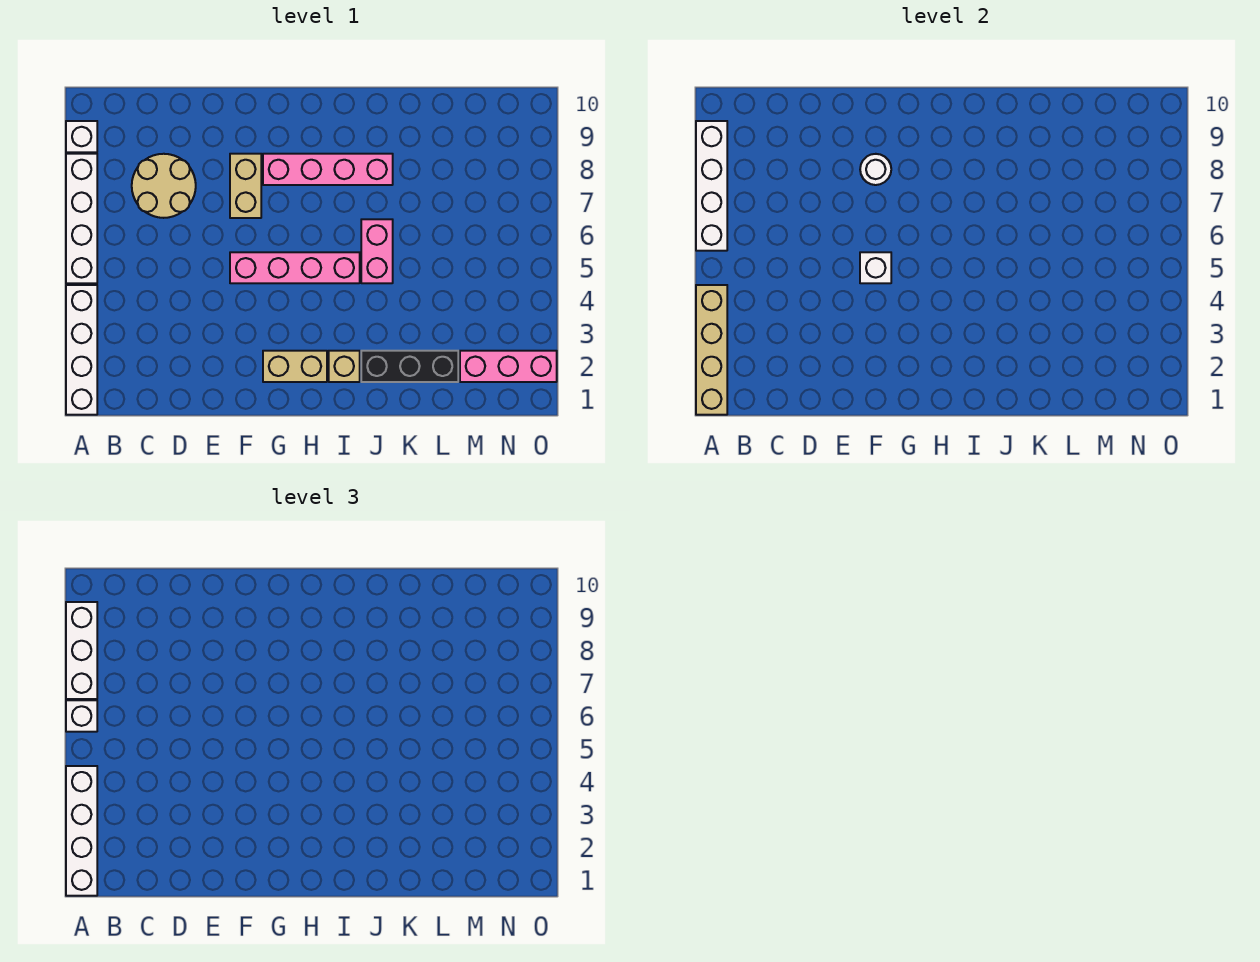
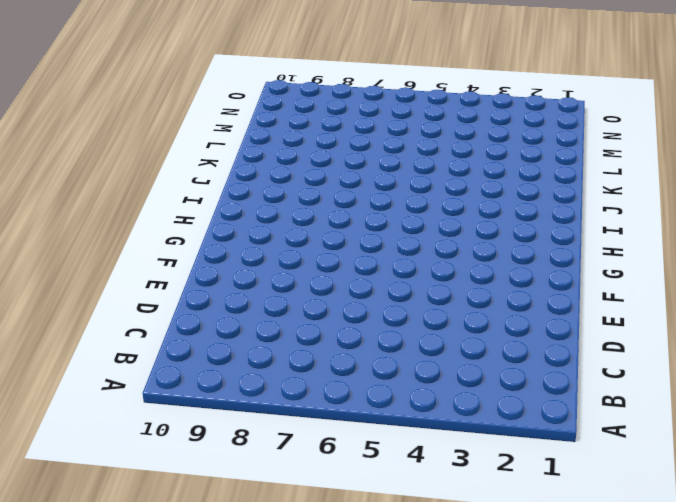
none -> white 1x4 brick [66,285,97,415]
none -> white 1x4 brick [66,154,97,283]
none -> white 1x1 brick [66,121,97,152]

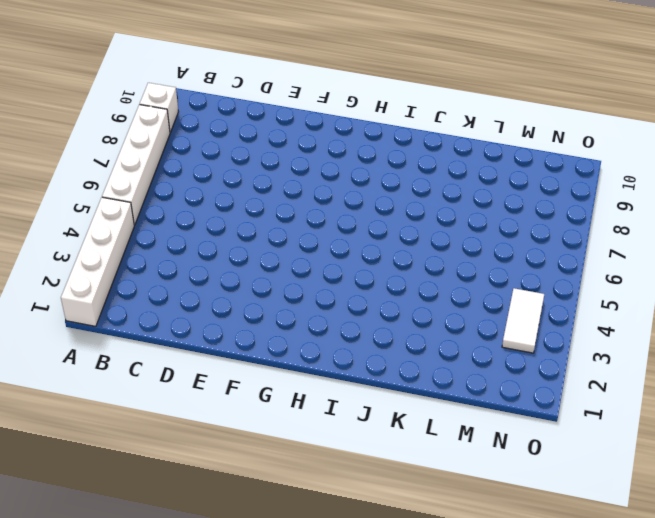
white 1x2 tile [502,288,544,353] -> none
none -> tan 2x2 round brick [132,154,196,218]
none -> pink 1x4 brick [230,252,360,283]
none -> tan 1x2 brick [230,154,261,218]

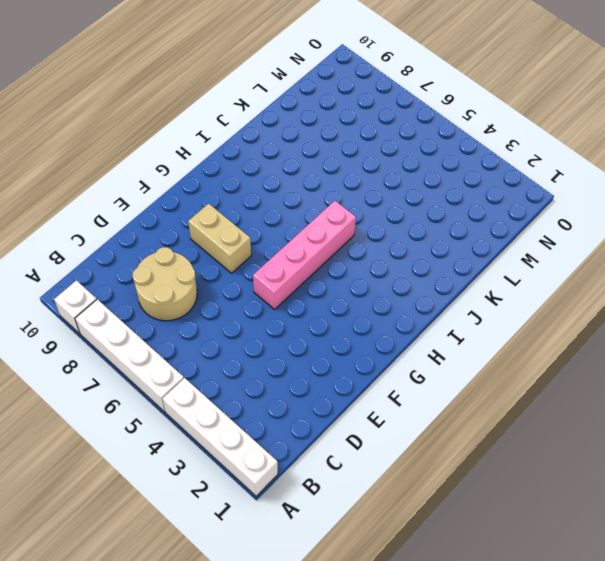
none -> tan 1x2 brick [263,351,327,382]
none -> pink 1x4 brick [263,154,393,185]
none -> tan 1x1 brick [329,351,360,382]

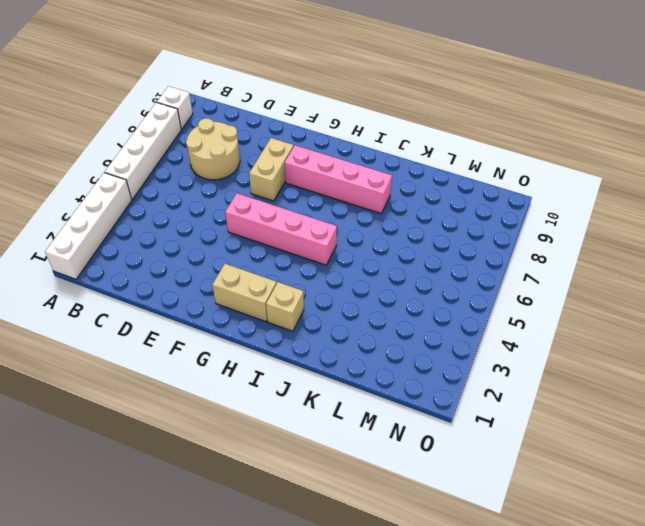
none -> black 1x3 brick [361,351,458,382]
none -> pink 1x2 brick [361,219,393,283]
none -> pink 1x3 brick [460,351,557,382]

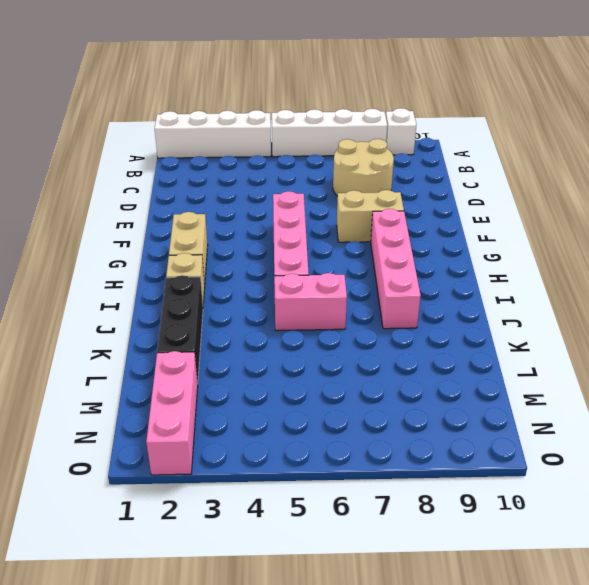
none -> tan 1x4 brick [696,285,727,415]
none -> white 1x4 brick [696,121,727,251]
none -> white 1x1 brick [860,252,891,283]

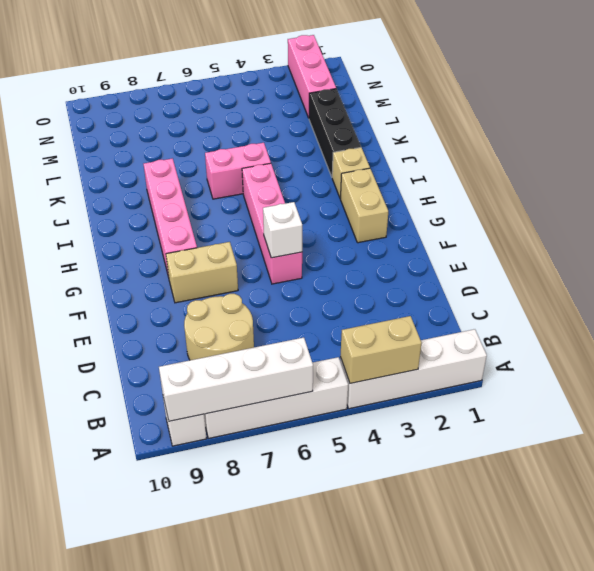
tan 1x2 brick [340,316,421,383] -> tan 1x4 brick [696,285,727,415]
none -> white 1x1 round brick [860,154,891,185]
none -> white 1x4 brick [66,766,97,896]
none -> white 1x1 brick [66,700,97,732]

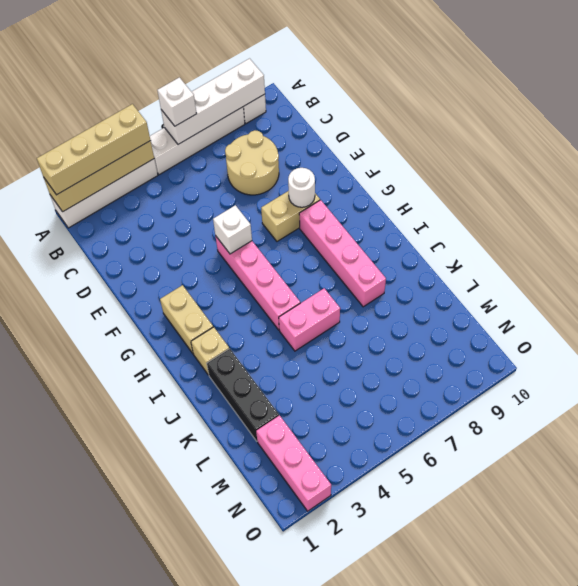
tan 1x4 brick [37,104,151,195] -> white 1x4 brick [66,766,97,896]
none -> white 1x3 brick [66,602,97,699]

